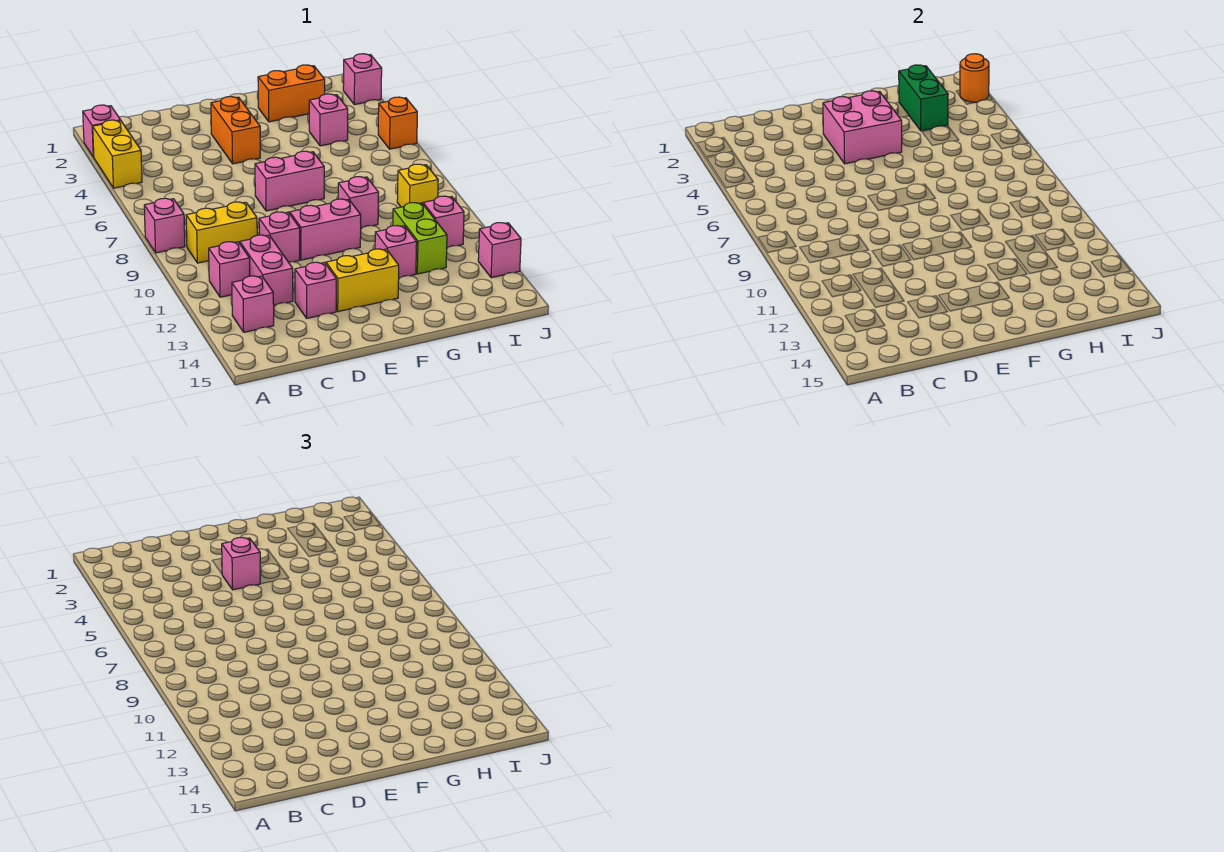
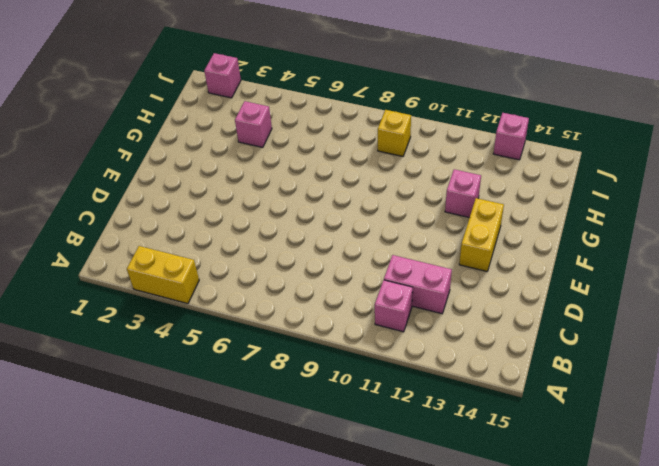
none -> pink 1x1 brick [83,105,121,157]
none -> pink 1x1 brick [144,198,185,253]
none -> yellow 1x2 brick [186,202,257,263]

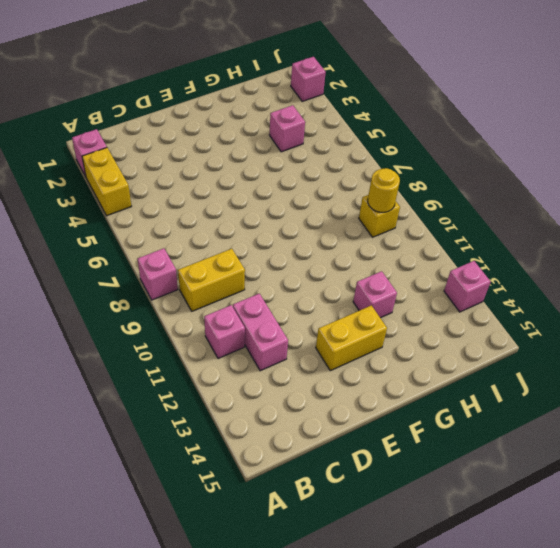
yellow 1x1 round brick [368,168,400,212] -> none
none -> pink 1x1 brick [232,276,274,332]
none -> pink 1x1 brick [259,212,300,262]
none -> pink 1x1 brick [295,262,336,318]

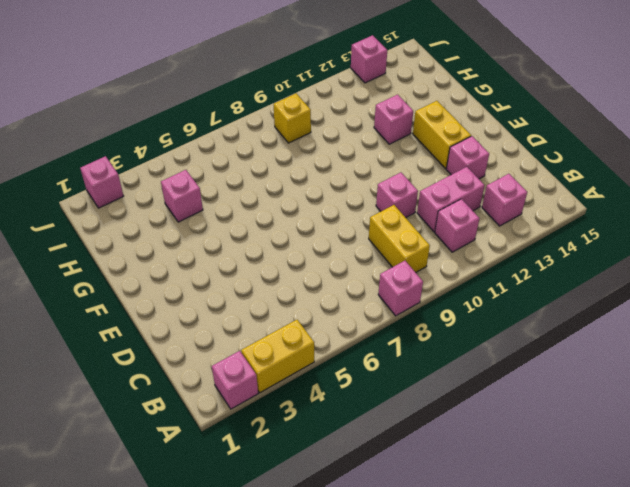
none -> orange 1x2 brick [211,97,260,164]
none -> pink 1x2 brick [255,151,324,211]
none -> pink 1x2 brick [290,199,361,260]

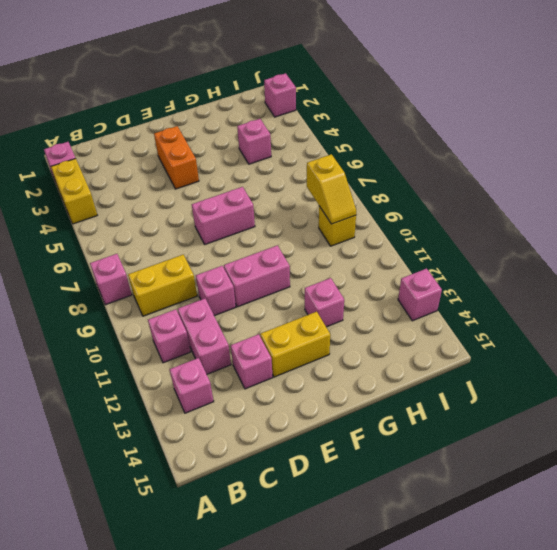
yellow 1x2 slope [307,154,356,224] -> none
none -> orange 1x2 brick [258,65,325,122]
none -> pink 1x1 brick [338,177,379,228]
none -> lime 1x2 brick [393,203,447,274]

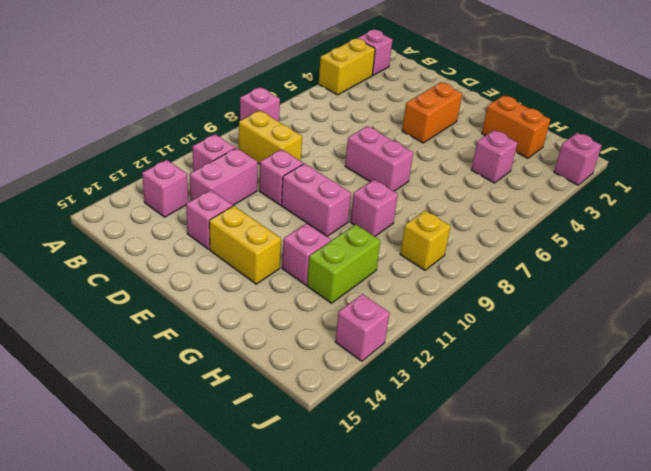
none -> pink 1x1 brick [423,196,464,248]
none -> orange 1x1 brick [378,97,417,149]
none -> pink 2x2 brick [823,91,902,164]

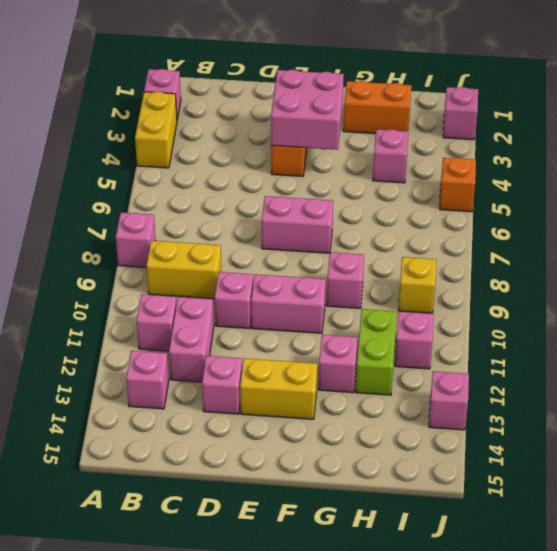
none -> green 1x2 brick [899,65,948,131]
none -> orange 1x1 round brick [960,54,989,103]
none -> pink 1x1 brick [222,537,260,590]

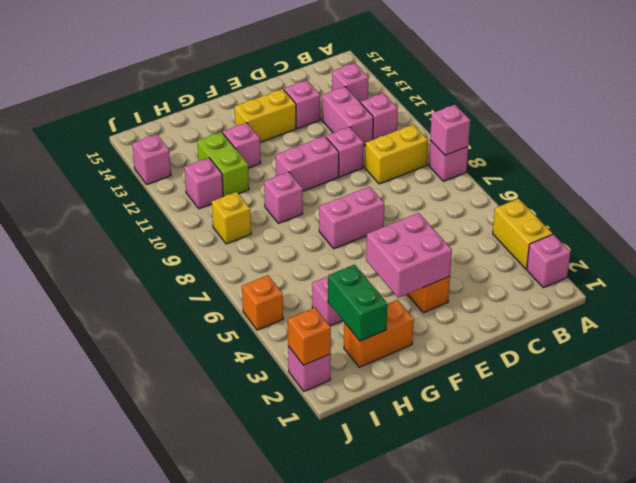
pink 1x1 brick [430,105,470,155] -> pink 1x1 brick moved to [222,537,260,590]
orange 1x1 brick [288,308,331,365] -> orange 1x1 round brick [960,54,989,103]

